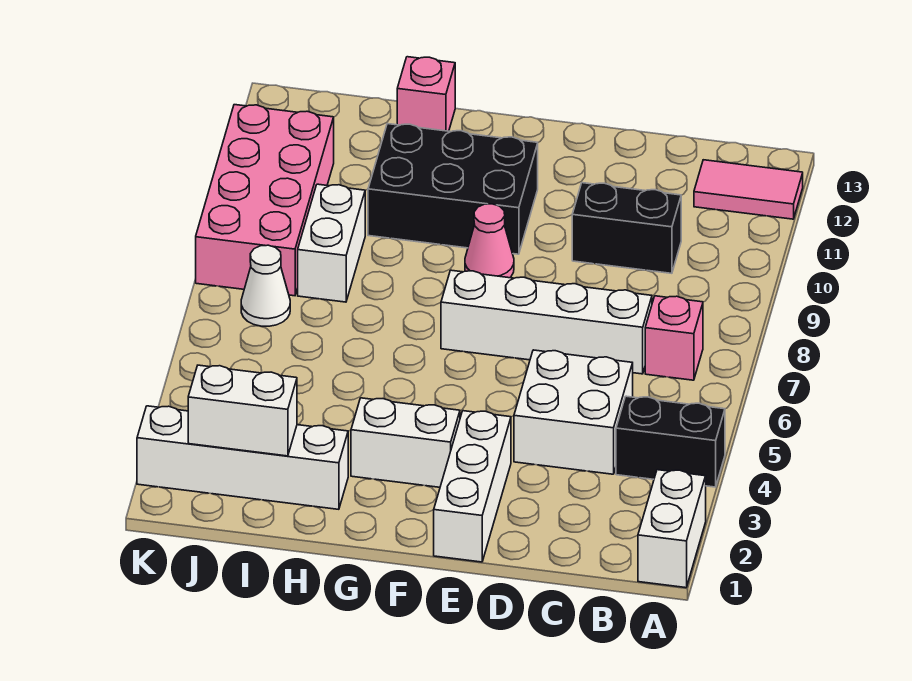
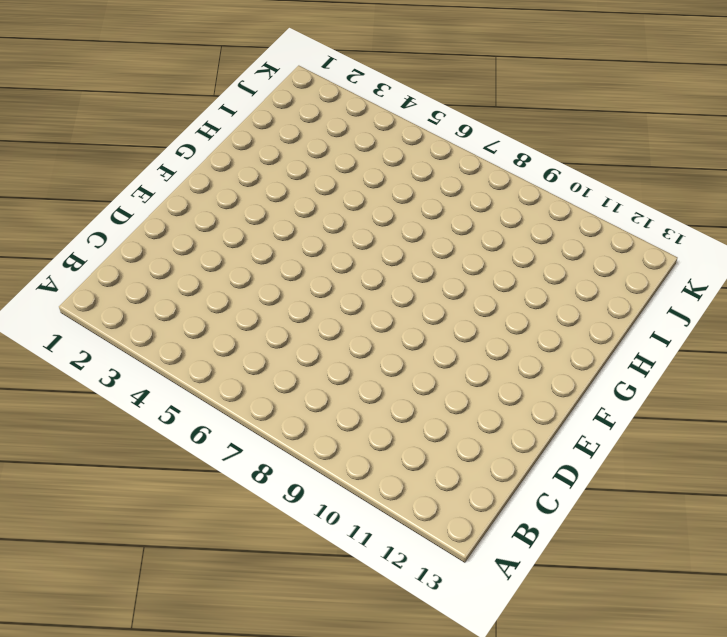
none -> white 1x2 brick [638,470,706,588]
none -> black 1x2 brick [616,396,725,487]
none -> pink 1x2 tile [694,160,803,219]

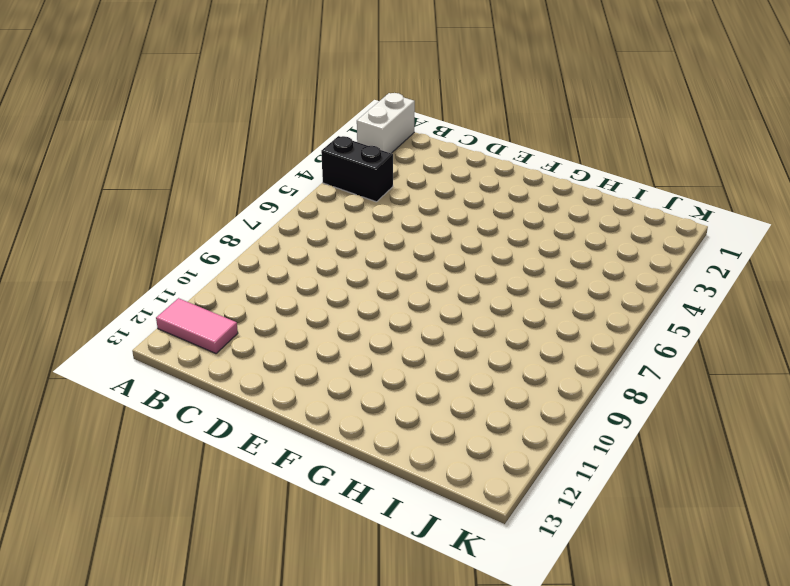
none -> pink 1x1 brick [645,296,703,380]
none -> white 2x2 brick [514,350,633,474]
none -> white 1x4 brick [441,270,652,374]

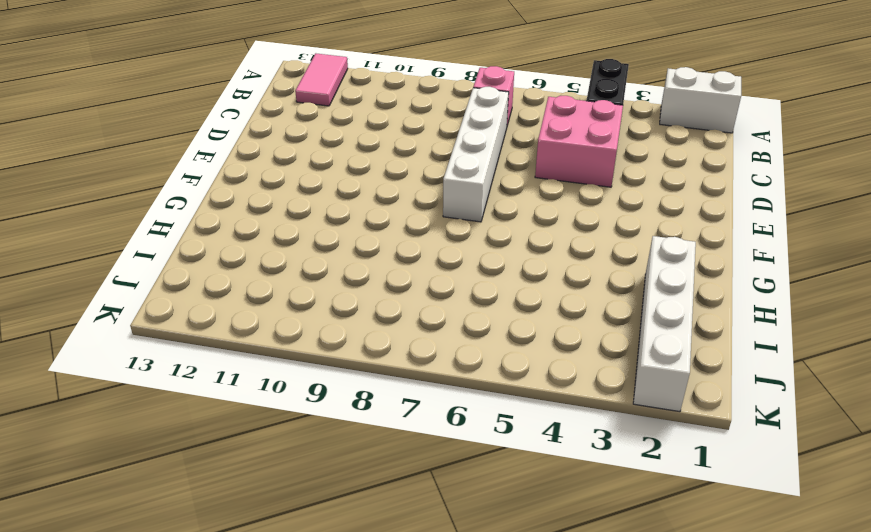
pink 2x2 brick [535,96,623,187] -> white 2x2 brick [514,350,633,474]
none -> black 1x2 brick [572,183,681,273]
none -> white 1x3 brick [434,411,511,562]
none -> white 1x2 brick [351,398,460,487]

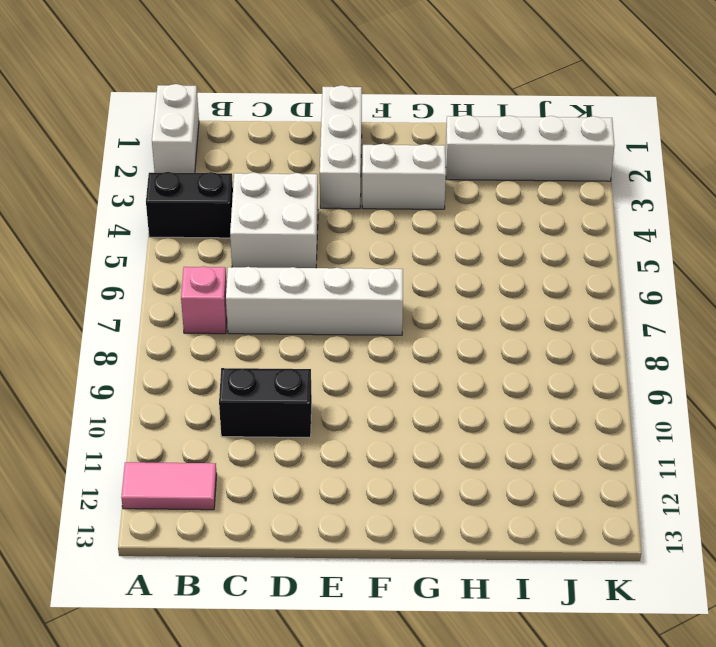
none -> pink 1x1 cone [465,204,514,278]
none -> black 2x3 brick [368,124,538,254]
none -> pink 1x1 brick [397,57,455,131]

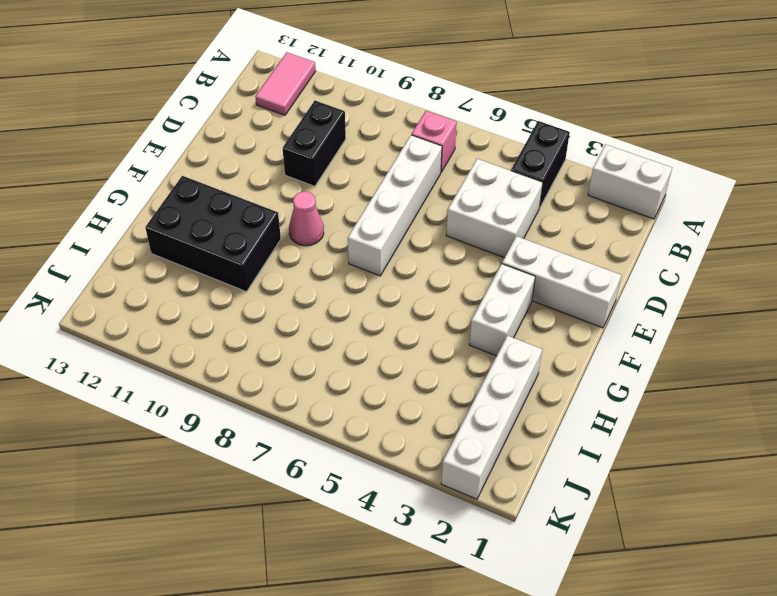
black 2x3 brick [145,176,281,292] -> black 2x3 brick turned to [368,124,538,254]
none -> pink 1x1 brick [397,57,455,131]
none -> white 1x2 brick [298,184,365,302]
none -> white 1x1 cone [241,245,290,326]

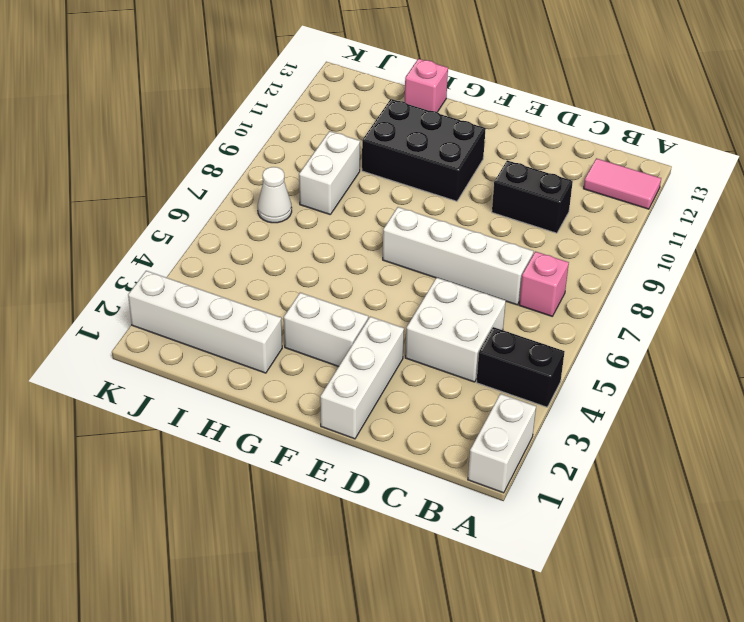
none -> pink 1x1 cone [465,204,514,278]
none -> pink 2x4 brick [196,105,334,296]
none -> white 1x2 brick [188,365,297,456]

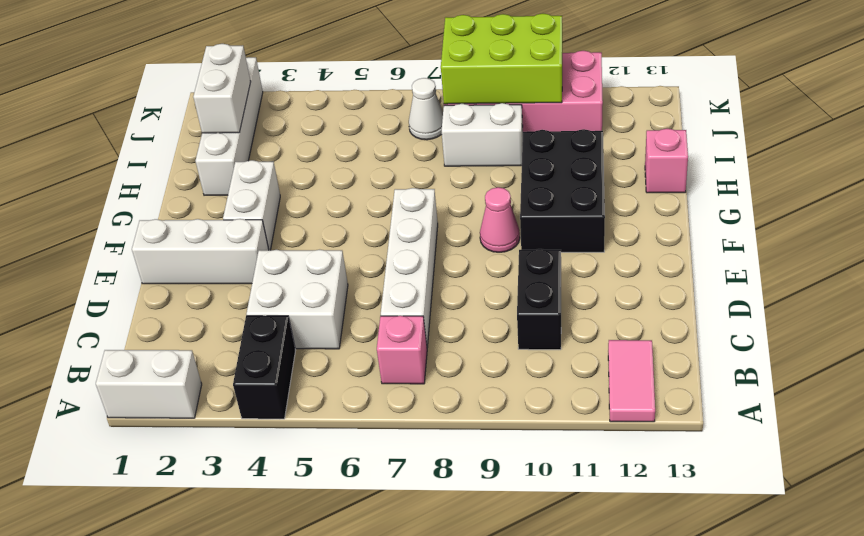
lime 2x3 brick [441,14,562,104] -> none

